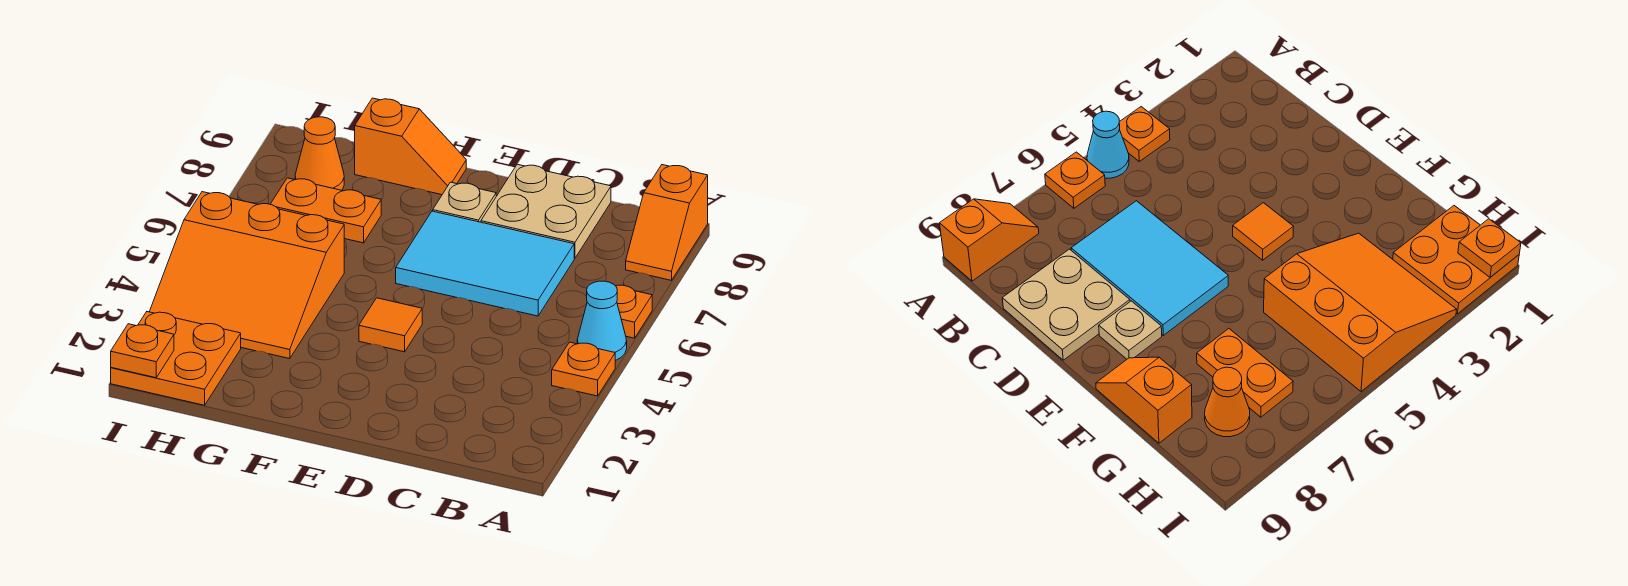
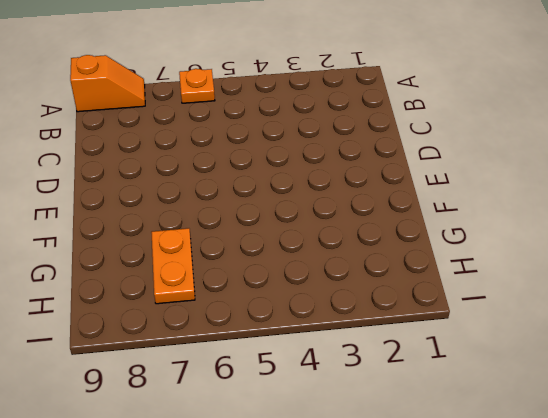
none -> orange 1x1 plate [552,342,615,396]
none -> cyan 1x1 cone [577,281,627,361]
none -> cyan 2x3 tile [396,211,574,316]

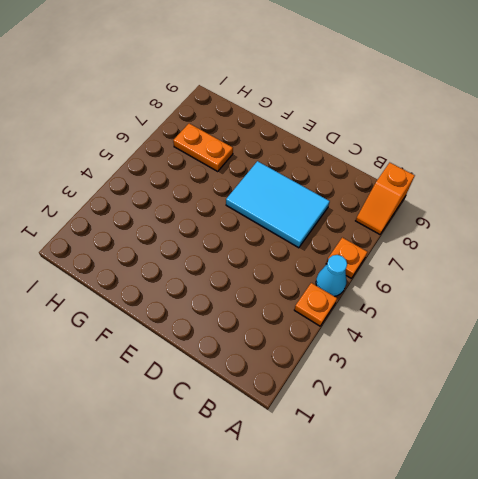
none -> tan 2x2 plate [481,164,611,258]
none -> orange 1x1 tile [359,298,422,352]
none -> tan 1x1 plate [433,182,496,222]

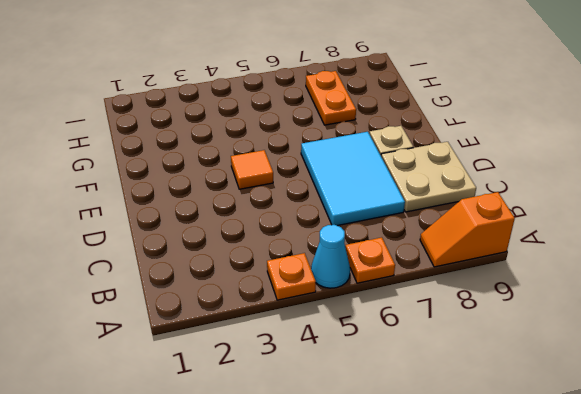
none -> orange 1x2 slope [355,98,466,195]
none -> orange 3x3 slope [149,192,344,359]
none -> orange 2x2 plate [111,312,241,405]

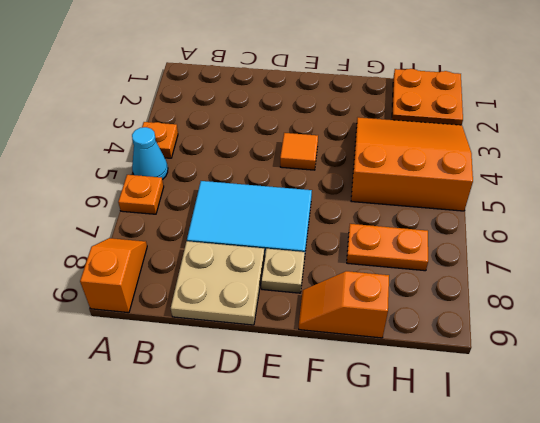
none -> orange 1x1 cone [295,117,344,190]
none -> orange 1x1 plate [111,324,174,378]

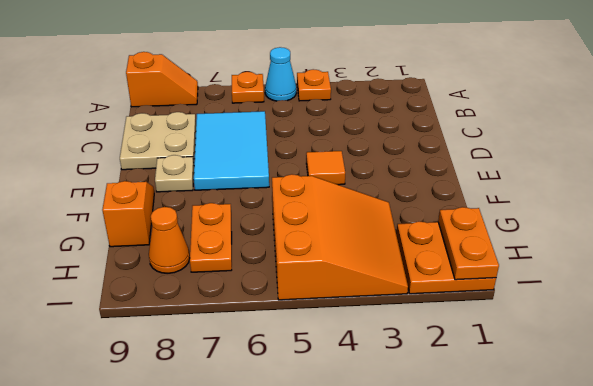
orange 1x2 plate [438,207,499,280] -> orange 1x1 plate [111,324,174,378]

